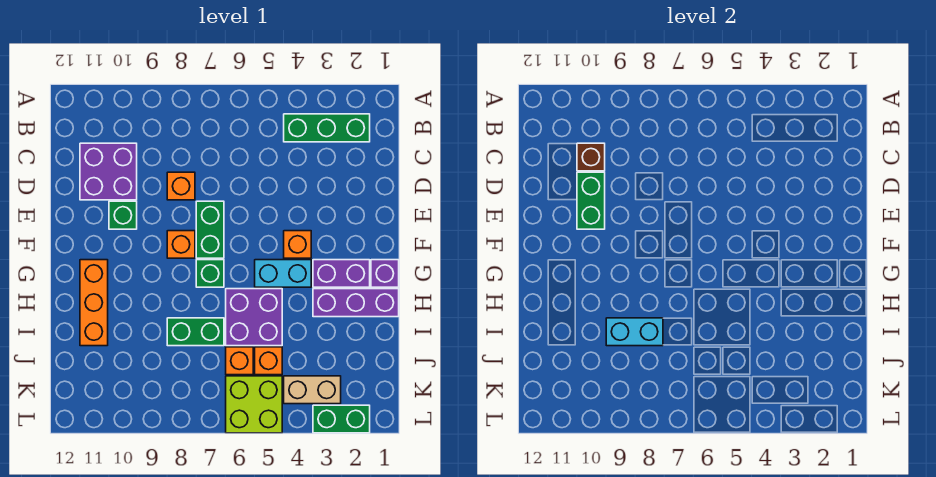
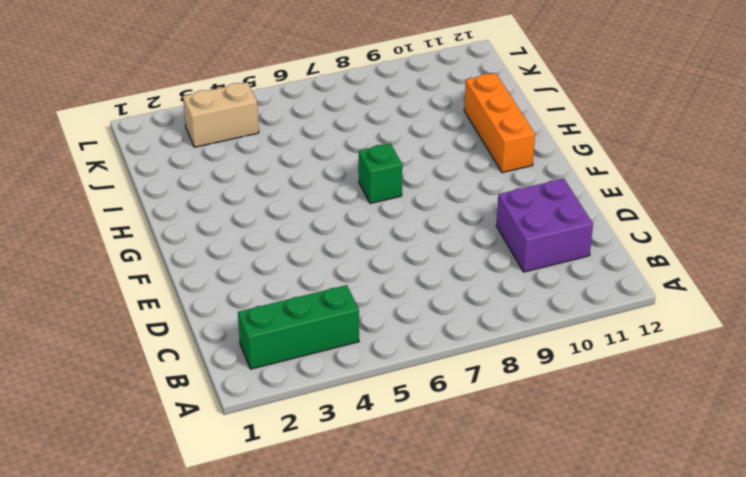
none -> orange 1x1 brick [167,172,195,200]
none -> green 1x2 brick [196,201,224,258]
none -> green 1x1 brick [109,201,137,229]

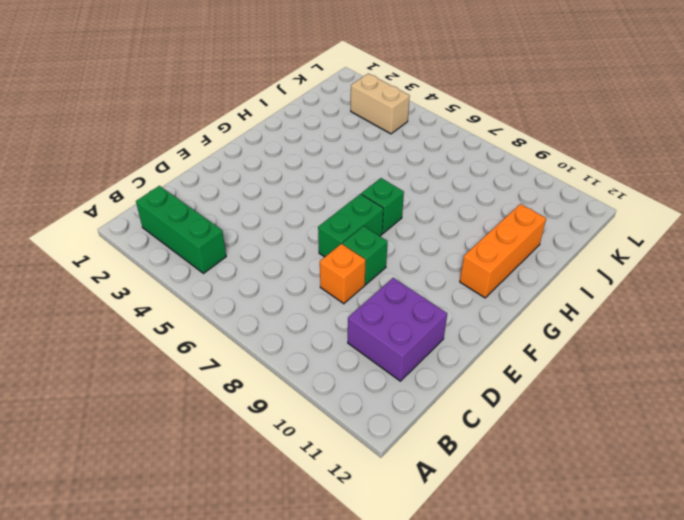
green 1x1 brick [343,226,388,285] -> green 1x1 brick moved to [109,201,137,229]
none -> orange 1x1 brick [284,231,311,258]
none -> orange 1x1 brick [167,231,195,258]
none -> purple 1x1 brick [371,260,399,287]

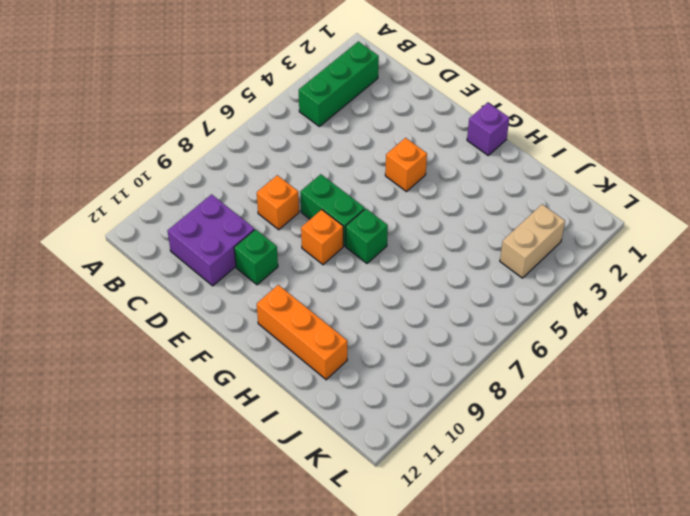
none -> purple 1x2 brick [313,260,370,287]
none -> cyan 1x2 brick [255,260,311,287]
none -> purple 1x3 brick [313,289,399,317]

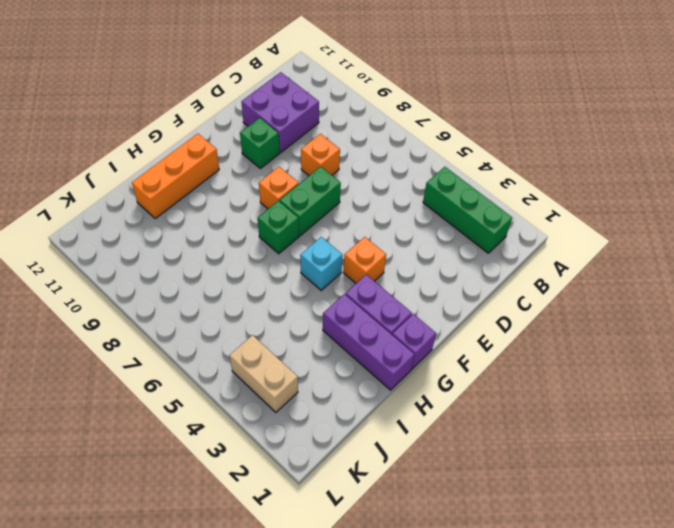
cyan 1x1 brick [300,237,342,290] -> cyan 1x2 brick [255,260,311,287]
none -> purple 2x2 brick [226,289,282,346]
none -> green 1x2 brick [167,318,224,346]
none -> orange 1x1 brick [255,347,282,375]

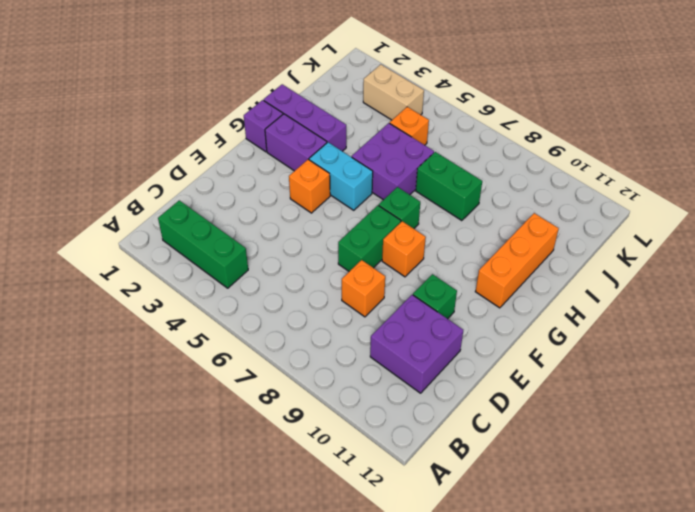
none -> orange 1x1 brick [226,347,253,375]
none -> lime 2x2 brick [226,376,282,433]
none -> green 1x2 brick [313,405,370,433]

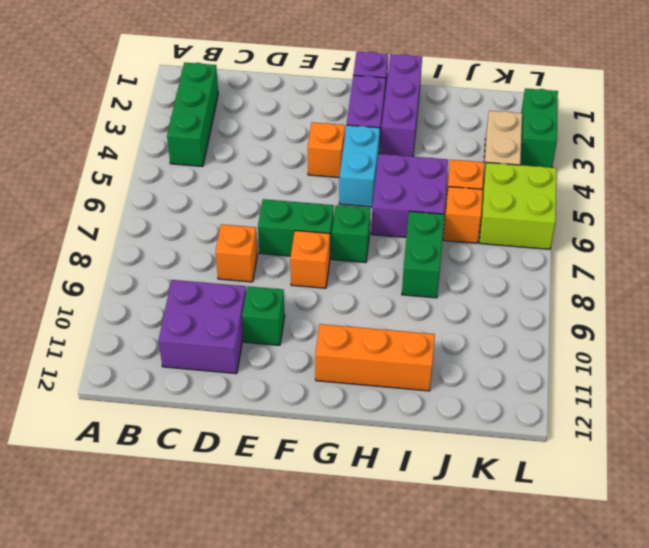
none -> brown 1x1 brick [577,143,605,171]
none -> green 1x2 brick [577,172,605,229]
none -> cyan 1x2 brick [606,318,663,346]

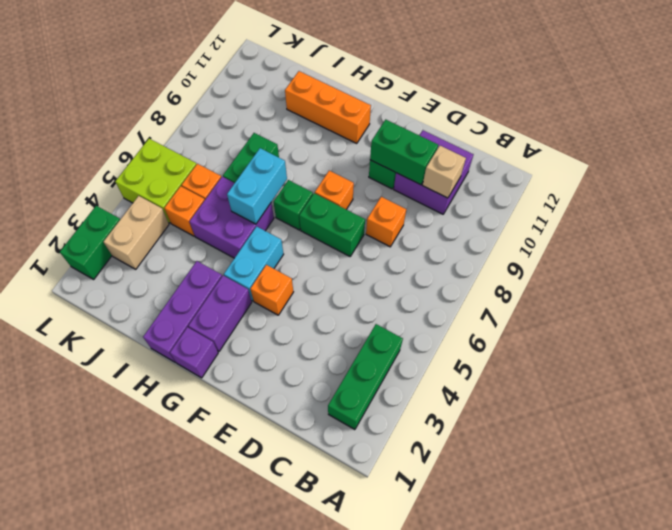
tan 1x1 brick [423,146,466,198] -> brown 1x1 brick [577,143,605,171]
cyan 1x2 brick [227,148,287,224] -> cyan 1x2 brick moved to [606,318,663,346]

